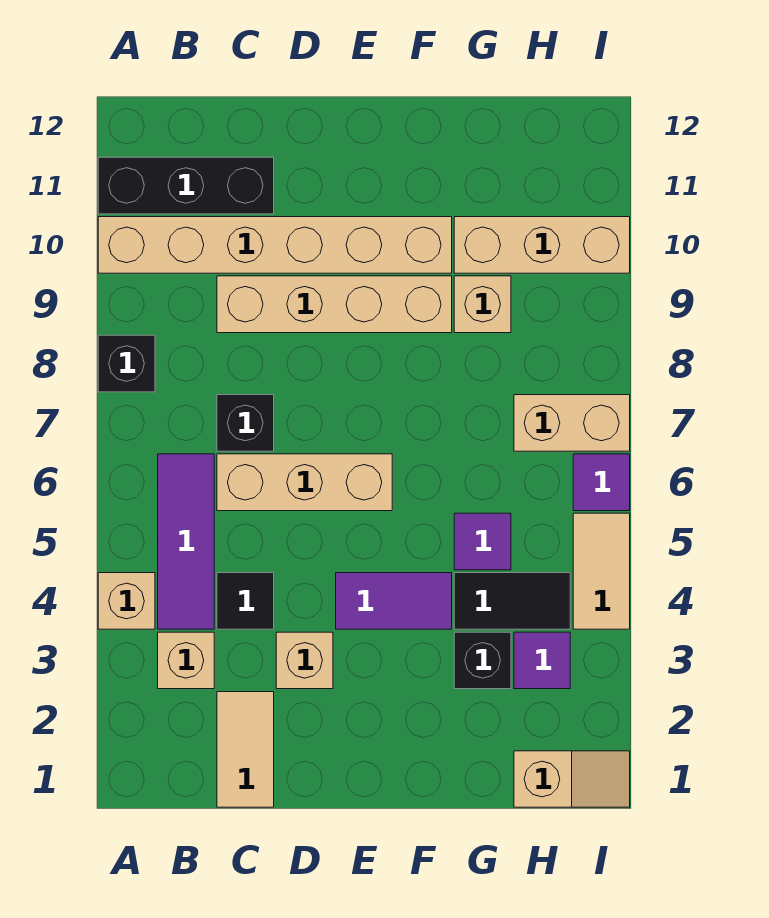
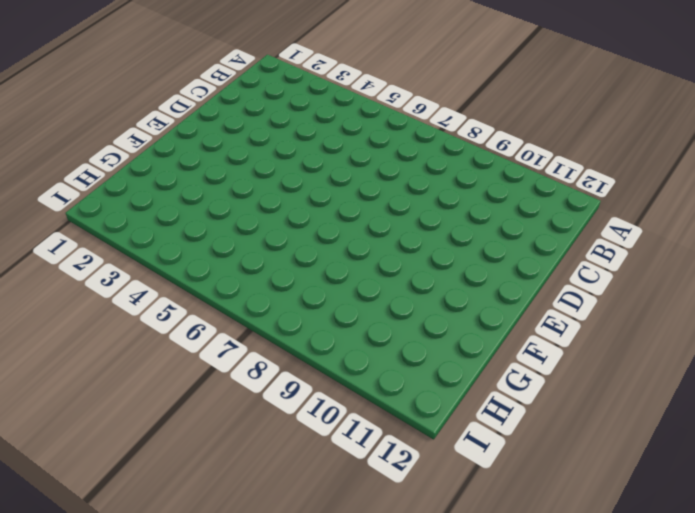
none -> tan 1x1 brick [98,573,155,629]
none -> black 1x1 brick [98,335,155,392]
none -> tan 1x6 brick [98,217,452,273]

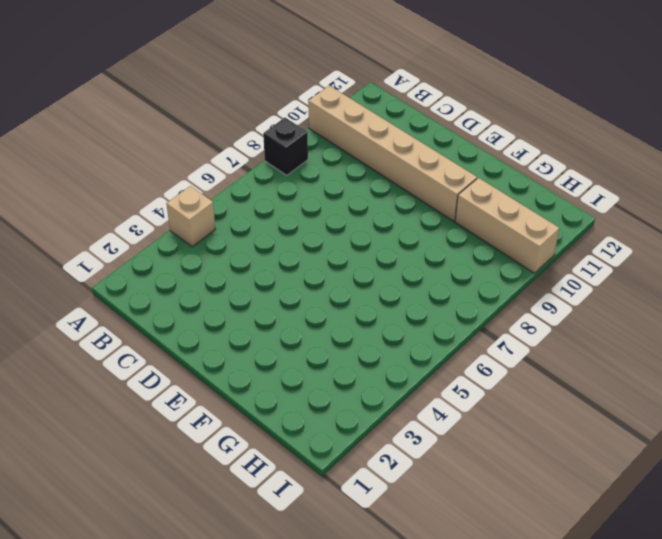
none -> black 1x3 brick [98,157,274,214]
none -> tan 1x1 brick [158,632,214,689]
none -> purple 1x3 tile [158,454,214,629]

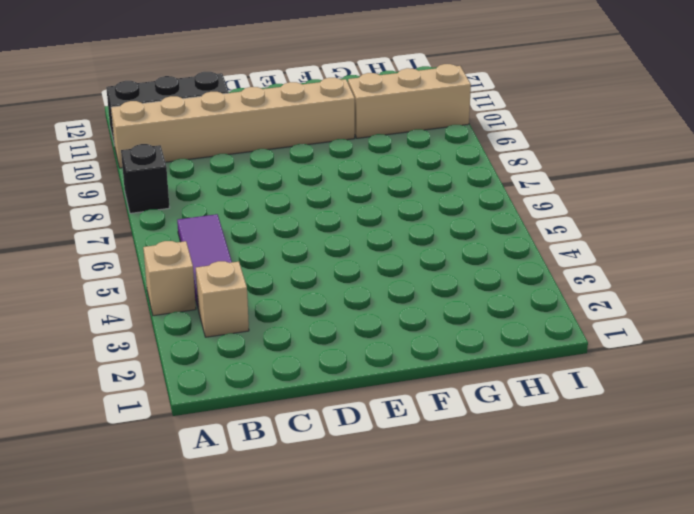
none -> tan 1x2 tile [217,692,274,807]
none -> black 1x1 tile [217,573,274,629]
none -> tan 1x3 brick [217,454,392,511]

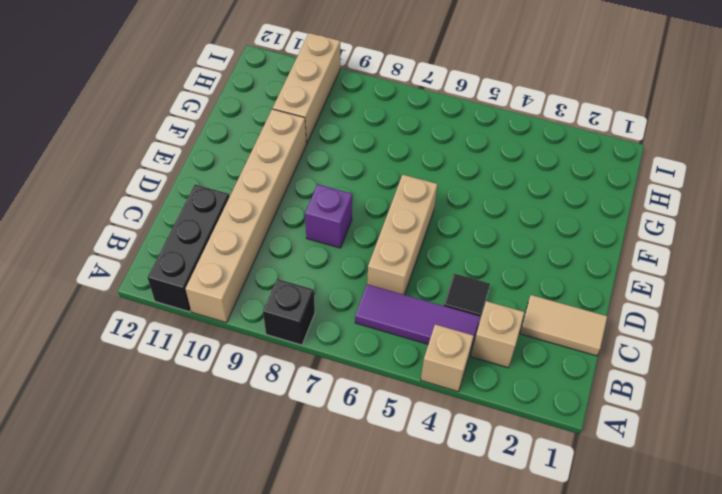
purple 1x1 brick [305,184,352,248] -> none
none -> black 1x1 brick [217,395,274,451]
none -> tan 1x4 brick [217,276,452,333]
none -> tan 1x1 brick [276,632,333,689]

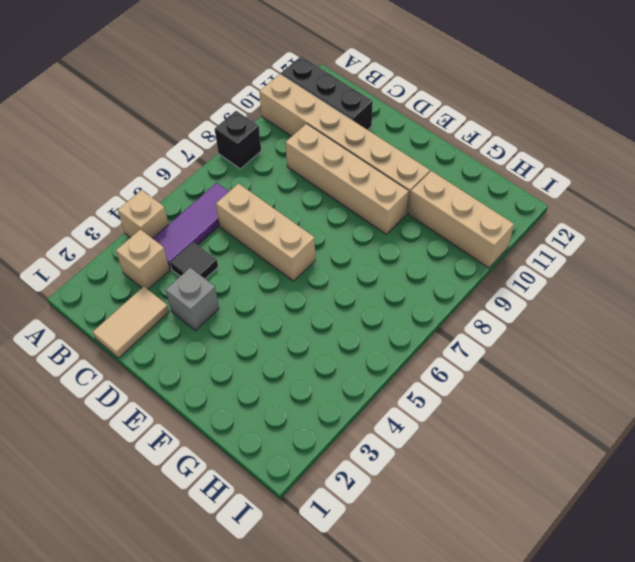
grey 1x1 brick [166,268,219,331] -> tan 1x1 brick [276,632,333,689]
none -> black 1x1 brick [217,395,274,451]
none -> purple 1x2 tile [336,573,452,629]
none -> black 1x1 brick [454,632,511,689]

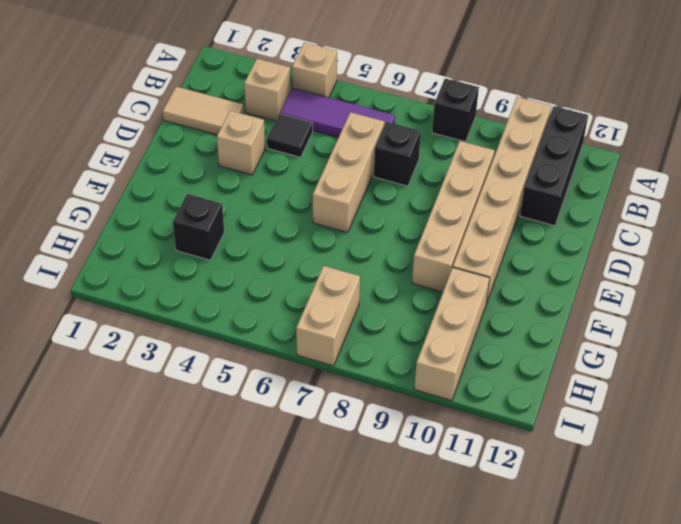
none -> purple 1x2 tile [336,573,452,629]
none -> black 1x2 tile [454,573,570,629]
none -> purple 1x1 tile [454,513,511,570]

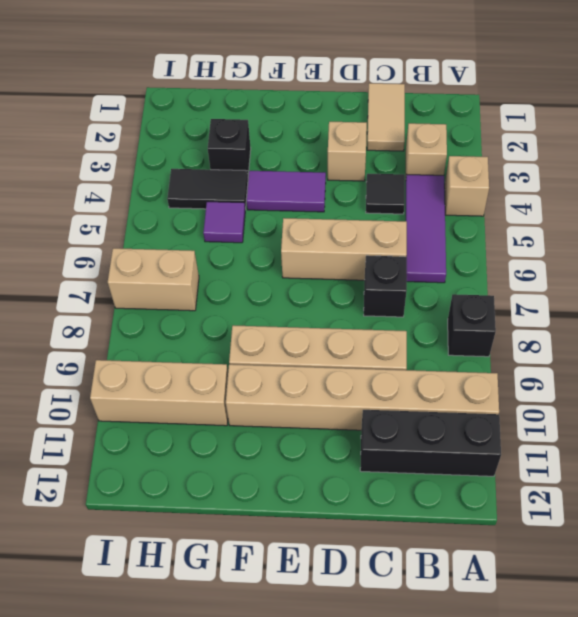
none -> tan 1x1 brick [454,276,511,333]
none -> tan 1x2 slope [514,751,630,807]
none -> purple 1x1 tile [514,632,570,689]

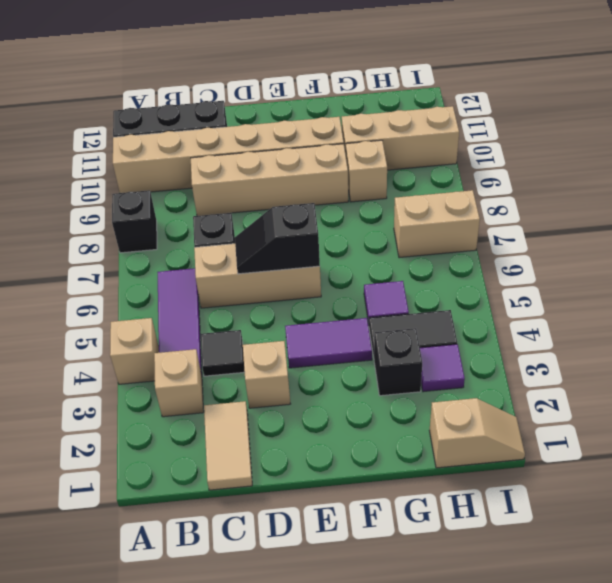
black 1x2 slope [235,203,320,274] -> none
none -> tan 1x2 tile [573,513,630,629]
none -> purple 1x1 tile [573,454,630,511]

